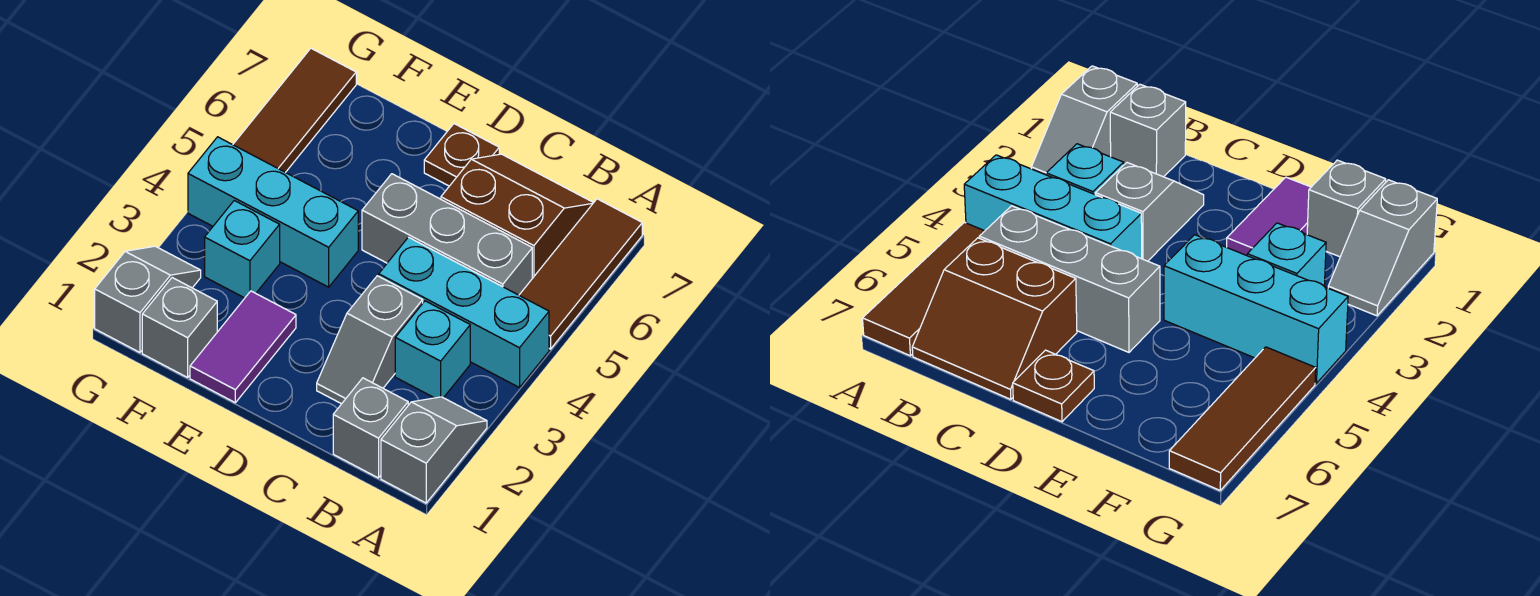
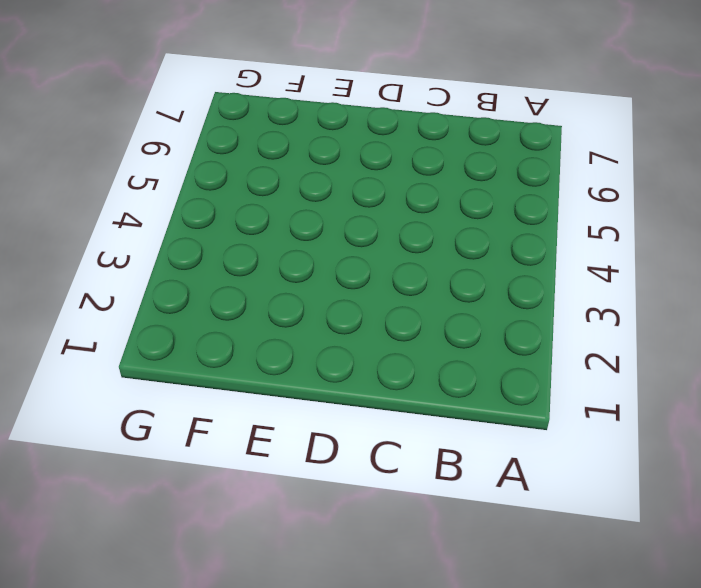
none -> grey 1x2 slope [381,397,487,503]
none -> cyan 1x3 brick [379,237,549,388]
none -> brown 1x3 tile [519,199,642,349]

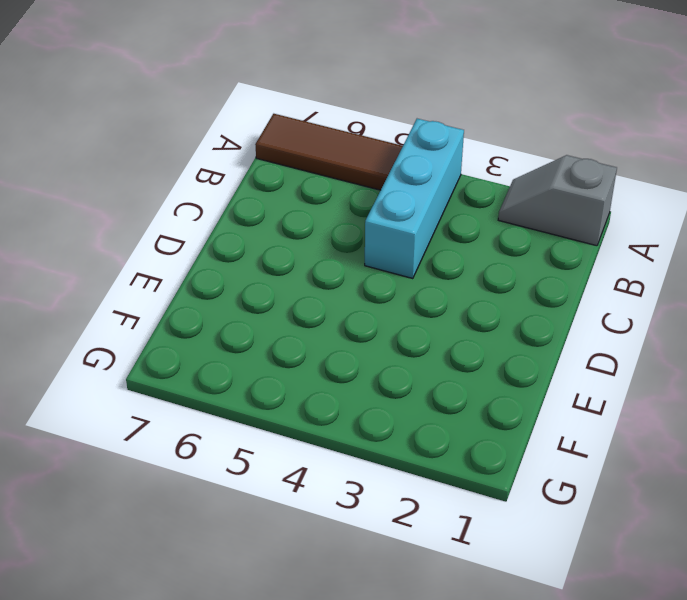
none -> grey 1x1 brick [333,378,408,478]
none -> cyan 1x1 brick [395,301,470,398]
none -> grey 1x3 brick [362,174,532,295]

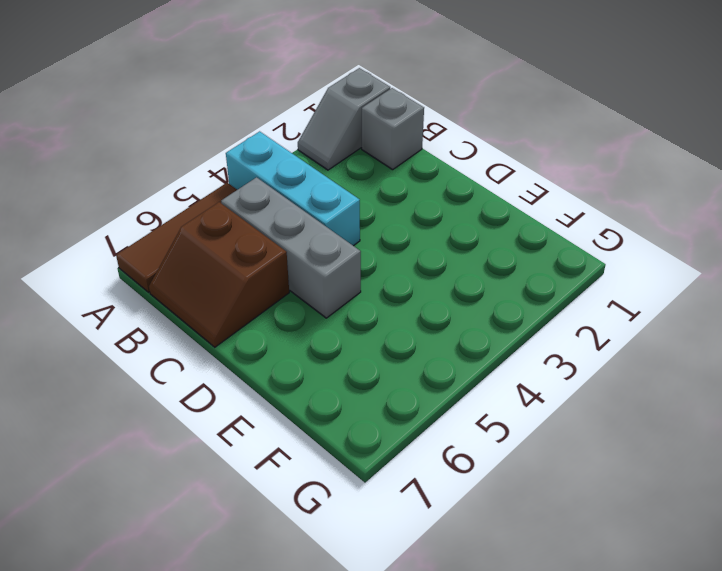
none -> cyan 1x1 brick [395,301,470,398]
none -> grey 1x2 slope [317,276,423,404]
none -> brown 1x1 plate [424,124,499,186]

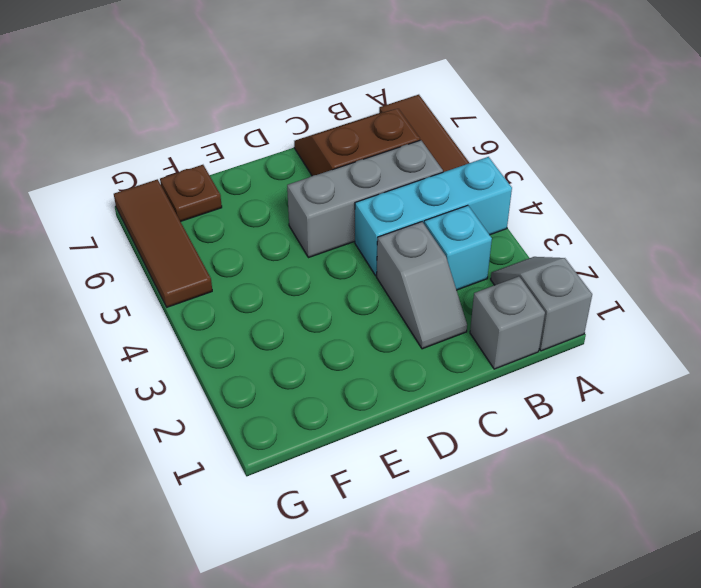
brown 1x1 plate [160,165,222,221] -> brown 1x1 plate moved to [424,124,499,186]
none -> purple 1x2 tile [190,291,296,403]
none -> cyan 1x3 brick [188,137,358,287]
none -> grey 1x1 brick [142,278,217,377]

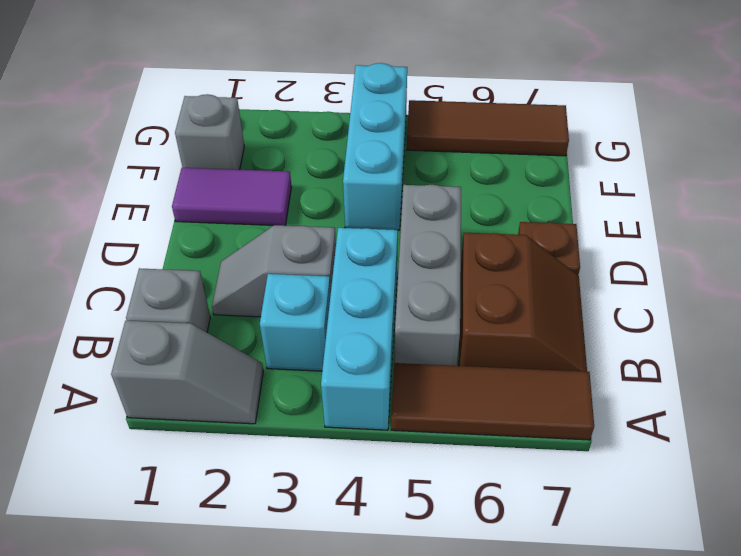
none -> cyan 1x1 brick [205,201,280,298]
none -> grey 1x2 slope [95,246,201,352]

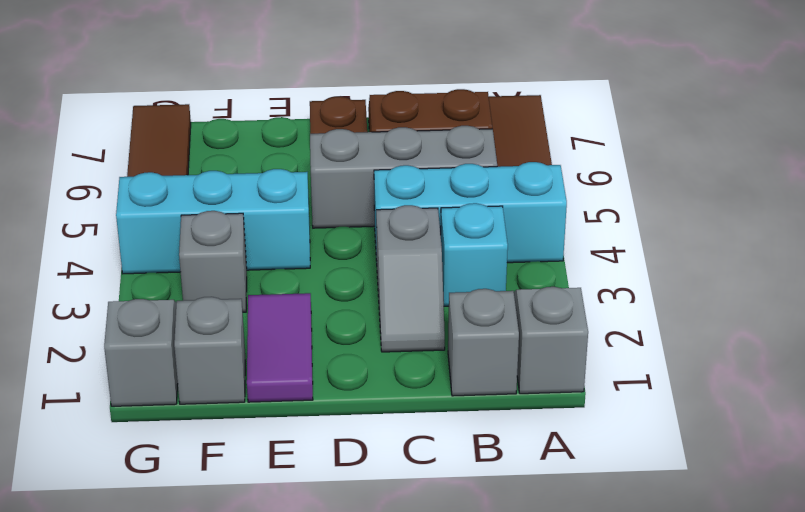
grey 1x1 brick [179,211,247,312] -> cyan 1x1 brick [205,201,280,298]

